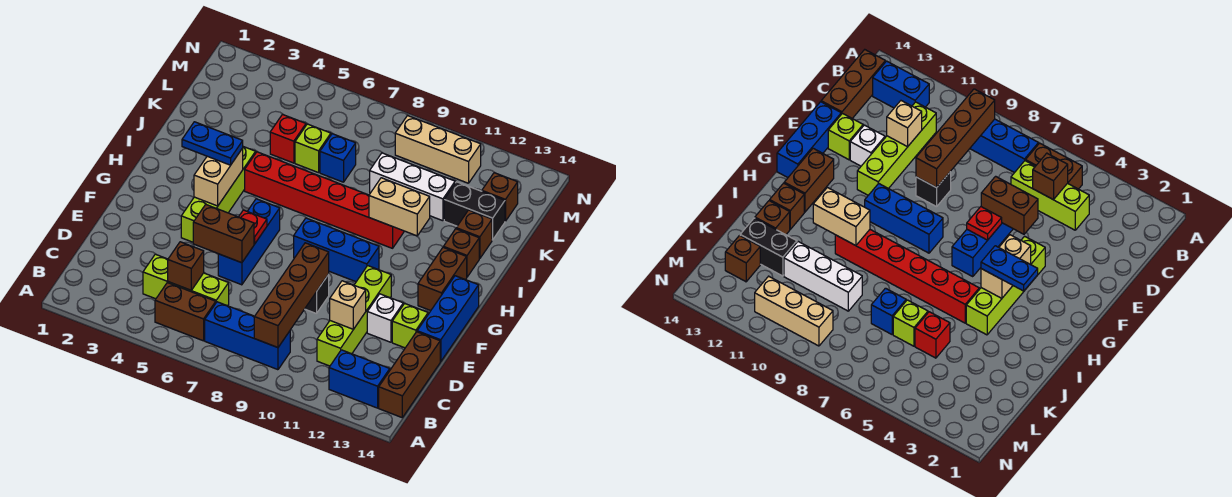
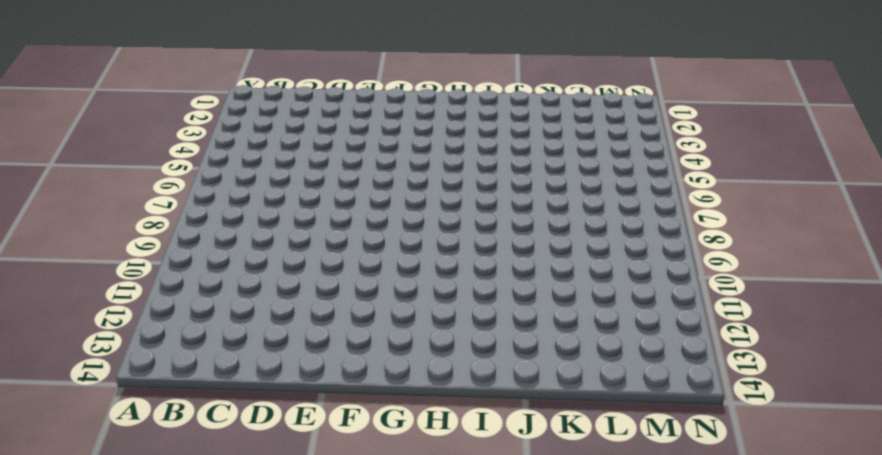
none -> brown 1x2 brick [155,283,216,341]
none -> blue 1x3 brick [205,302,290,370]
none -> blue 1x2 brick [329,350,390,408]
none -> brown 1x3 brick [379,332,440,417]

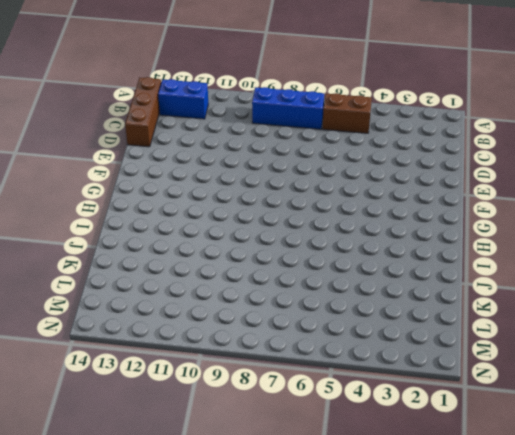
none -> lime 1x3 brick [143,254,229,306]
none -> lime 1x4 brick [317,266,391,366]
none -> blue 1x3 brick [218,199,280,285]
none -> black 1x1 brick [305,274,329,314]

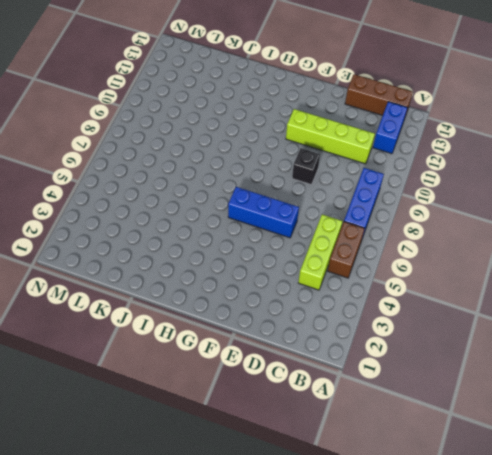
none -> white 1x1 brick [367,294,403,342]
none -> lime 1x1 brick [392,303,428,348]
none -> blue 1x3 brick [417,276,479,362]
none -> lime 1x4 brick [181,147,256,242]

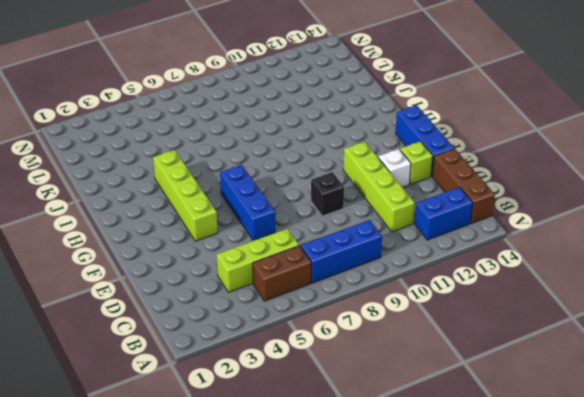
none -> blue 1x3 brick [294,218,379,282]
none -> brown 1x2 brick [418,248,467,311]
none -> red 1x6 brick [245,152,404,248]
none -> brown 1x1 brick [443,229,479,277]

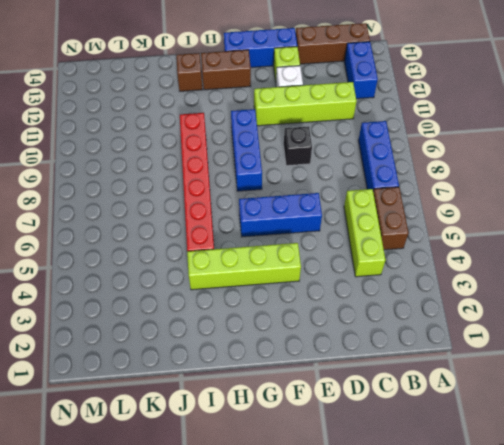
none -> brown 1x1 brick [456,210,492,259]
none -> red 1x1 brick [270,115,306,163]
none -> lime 1x1 brick [295,124,331,173]
none -> blue 1x1 brick [320,134,356,182]

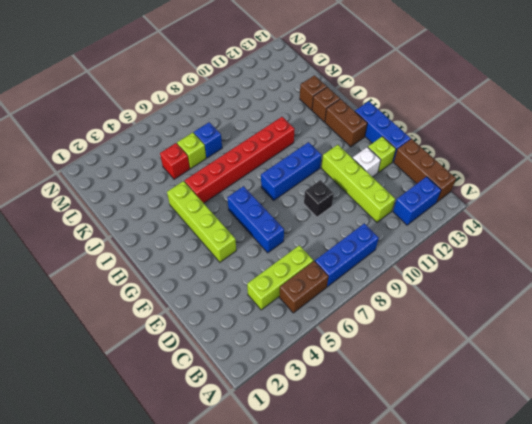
none -> white 1x3 brick [370,153,455,221]
none -> black 1x2 brick [444,182,505,240]
none -> brown 1x1 brick [482,173,518,221]
none -> tan 1x3 brick [395,115,481,183]

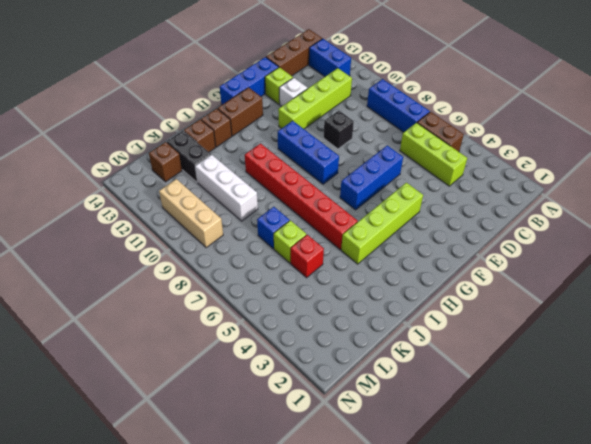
none -> brown 1x4 brick [254,243,329,348]
none -> brown 1x1 brick [168,242,204,290]
none -> tan 1x1 brick [330,281,366,329]
none -> brown 1x2 brick [193,205,254,263]

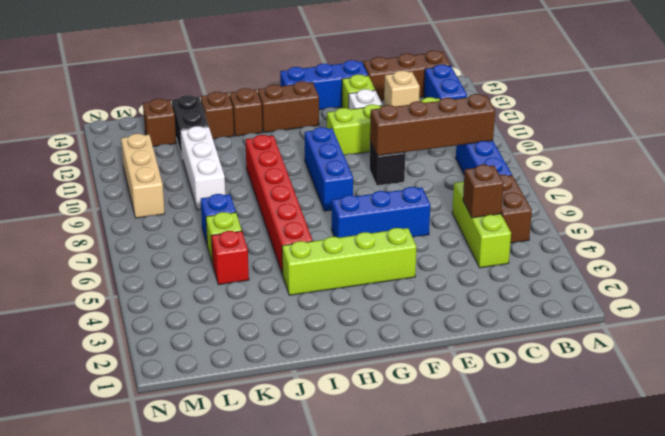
none -> brown 1x2 brick [193,205,254,263]
none -> red 1x1 plate [239,210,267,244]
none -> tan 1x2 brick [194,148,243,206]
none -> tan 1x2 brick [369,178,430,236]

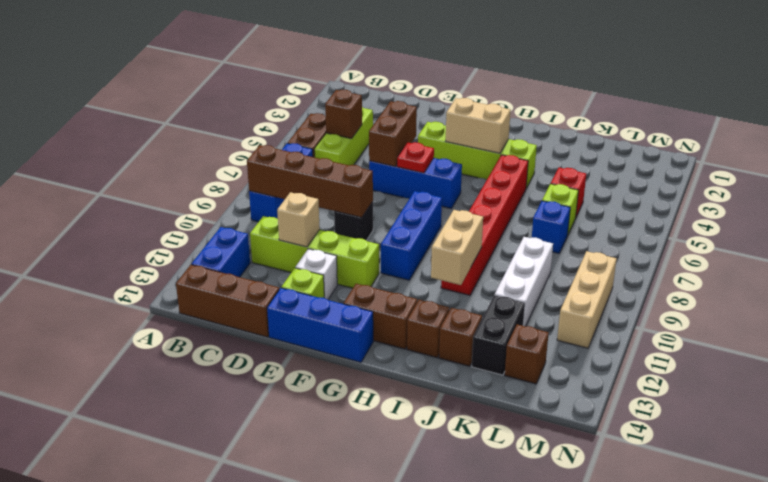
none -> blue 1x2 plate [182,122,243,165]

